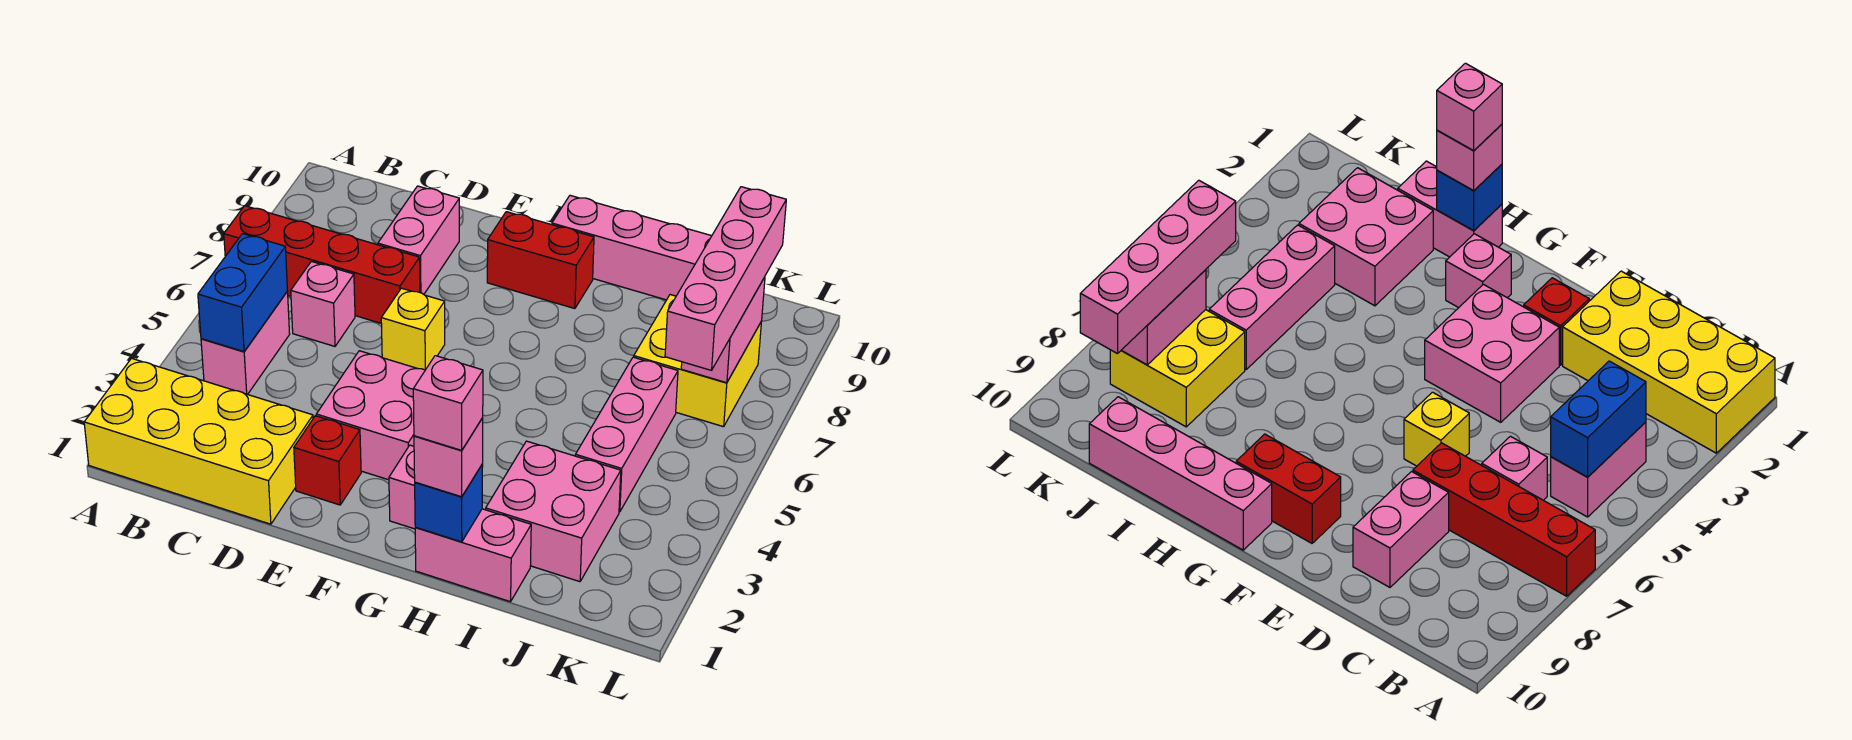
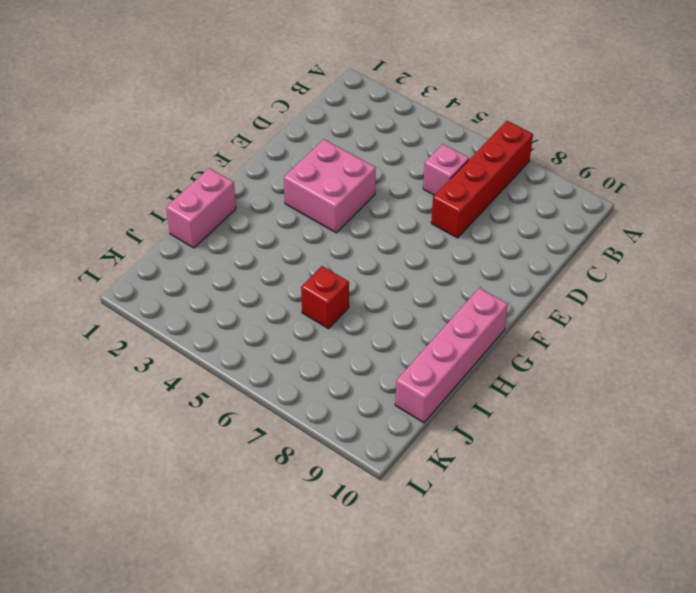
red 1x1 brick [301,266,349,329] -> red 1x1 brick moved to [294,416,361,505]
none -> yellow 2x4 brick [84,358,313,524]
none -> pink 1x2 brick [201,291,290,394]
none -> pink 1x2 brick [378,186,459,294]

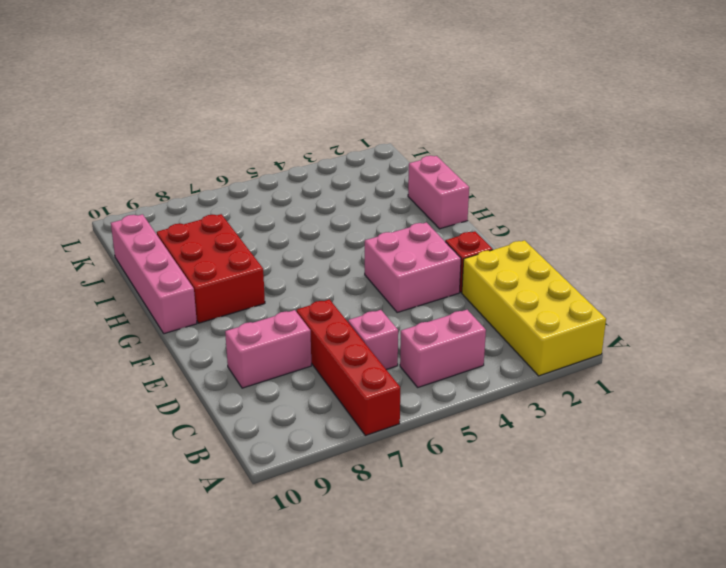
red 2x3 brick [157,214,265,323] -> red 1x2 brick [487,212,594,309]
none -> yellow 1x1 brick [381,288,445,370]
none -> pink 1x1 brick [389,445,416,529]
none -> pink 2x2 brick [486,441,621,582]

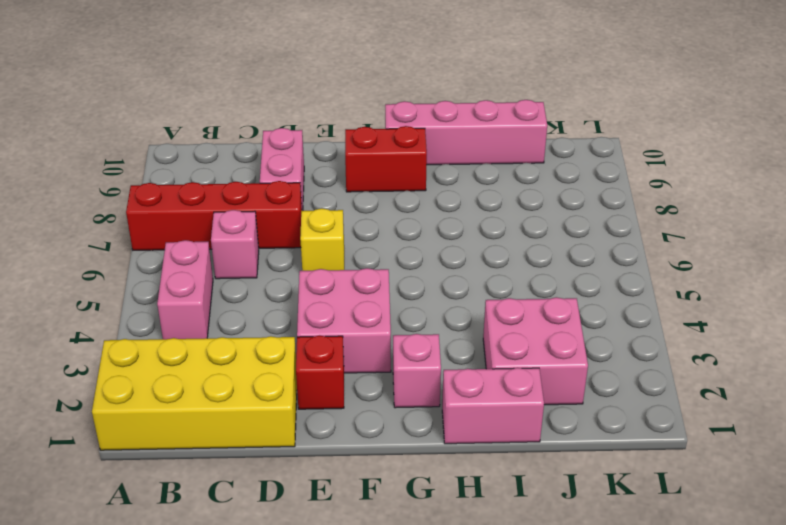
none -> pink 1x3 brick [575,357,678,512]
none -> yellow 2x2 brick [634,295,762,427]
none -> blue 1x2 brick [198,234,287,352]

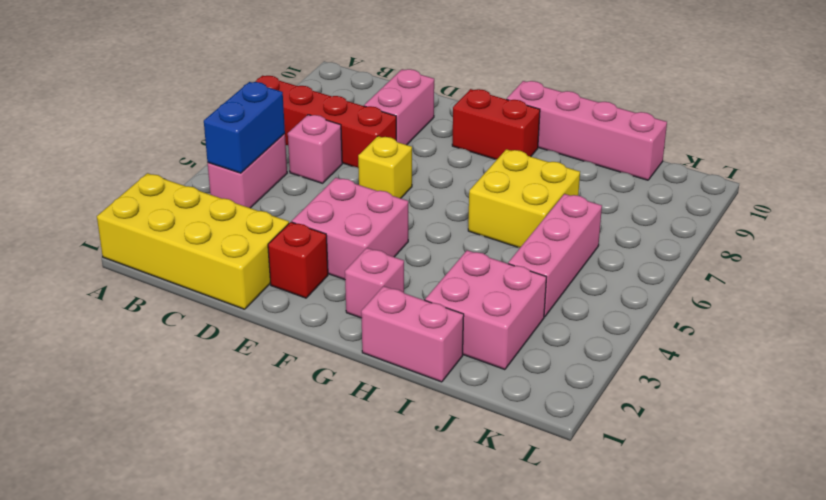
yellow 2x2 brick [468,149,580,248] -> yellow 2x2 brick moved to [634,295,762,427]
none -> blue 1x1 brick [415,464,483,542]
none -> pink 1x2 brick [681,277,765,383]
none -> pink 1x1 brick [414,418,483,497]

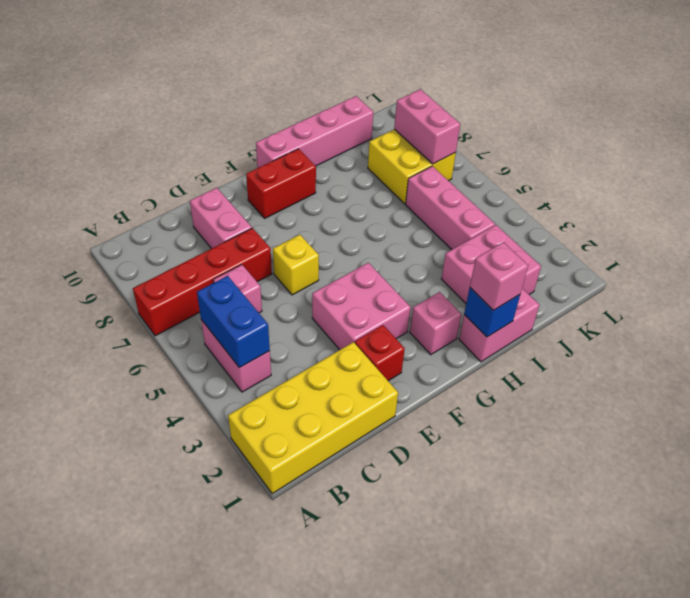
none -> pink 1x4 brick [665,187,786,370]
none -> pink 1x1 brick [413,356,483,450]

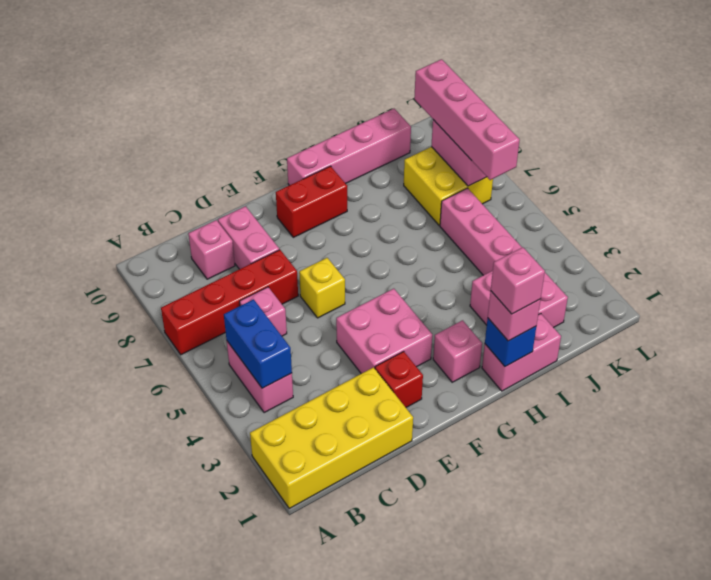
pink 1x1 brick [188,220,235,279] -> none

